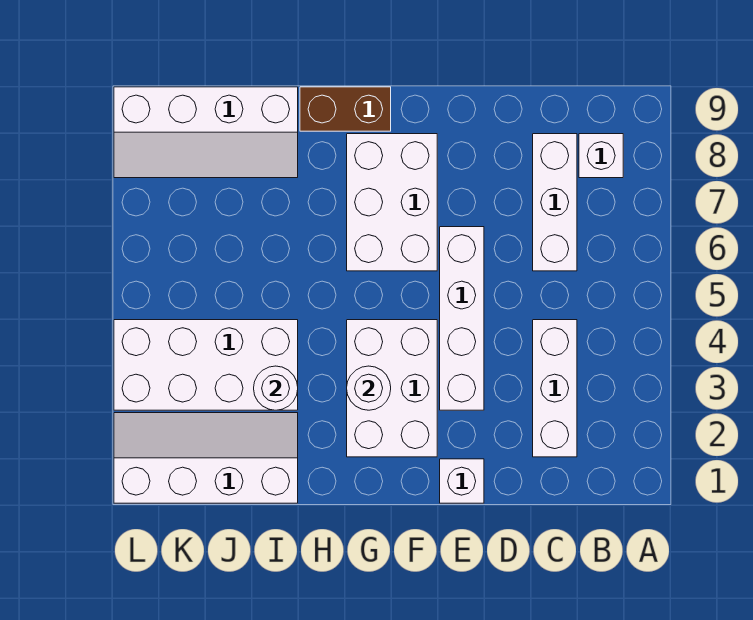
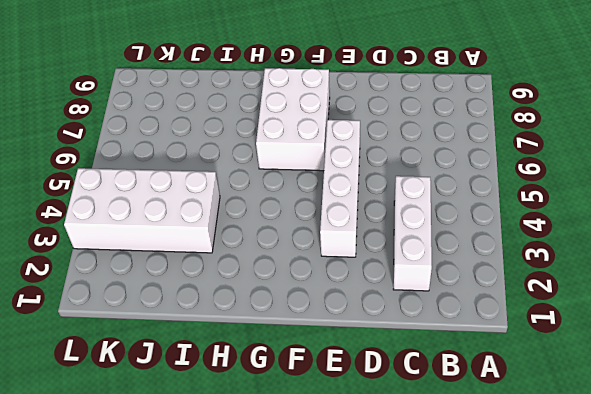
none -> white 1x1 brick [579,134,623,178]
none -> white 1x3 brick [533,134,577,271]
none -> white 1x1 brick [440,459,484,503]

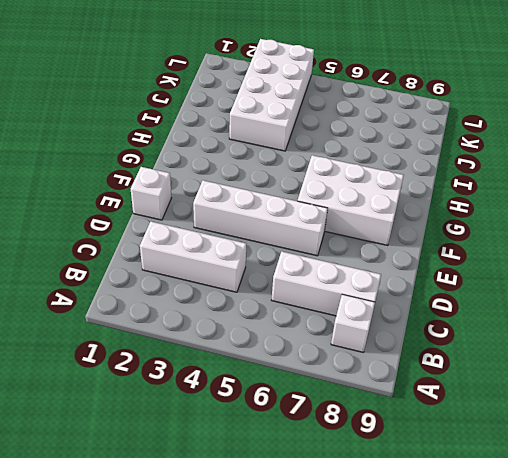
none -> white 2x3 brick [347,320,437,457]
none -> brown 1x2 brick [300,87,391,131]
none -> white 2x4 slope [114,413,298,503]

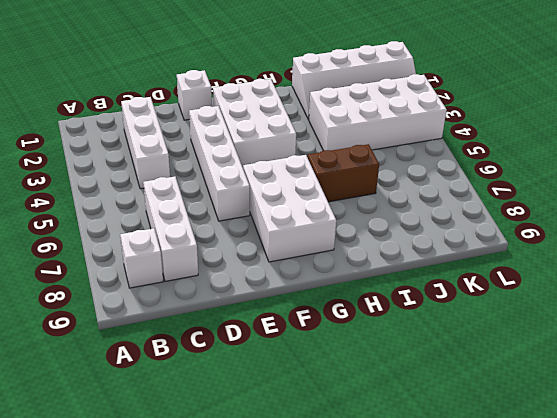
brown 1x2 brick [307,144,379,202] -> brown 1x2 brick moved to [300,87,391,131]
none -> white 2x4 slope [114,87,298,178]
none -> white 1x1 round brick [347,366,391,410]
none -> white 1x1 round brick [254,366,298,410]

